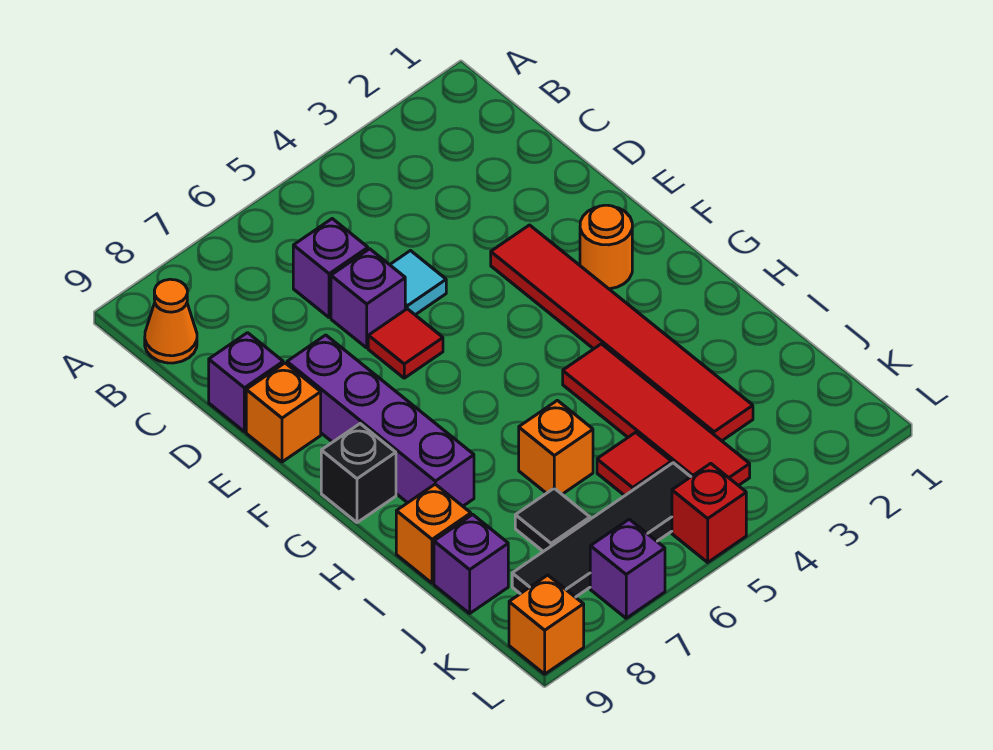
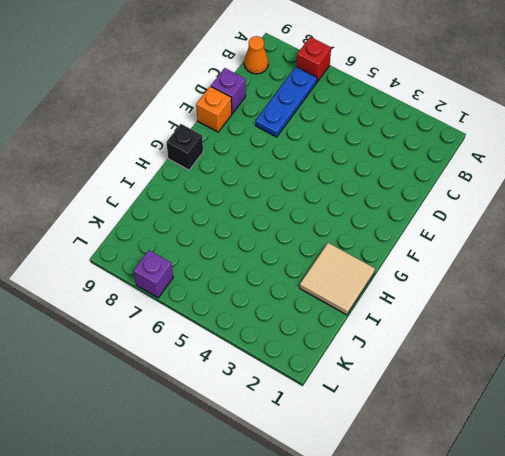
red 1x1 brick [297,37,331,82] -> red 1x1 brick moved to [672,463,746,562]
blue 1x3 plate [256,67,317,137] -> none
tan 2x2 tile [300,243,375,315] -> none
none -> purple 1x1 brick [293,219,368,318]
none -> cyan 1x1 tile [390,251,446,315]
none -> purple 1x1 brick [331,249,405,348]

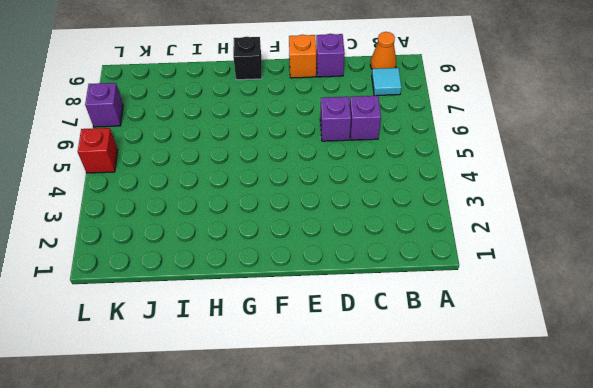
cyan 1x1 tile [372,68,402,96] -> cyan 1x1 tile moved to [390,251,446,315]
none -> red 1x6 tile [491,225,753,441]
none -> red 1x1 tile [368,309,443,378]
none -> purple 1x4 brick [287,335,474,506]

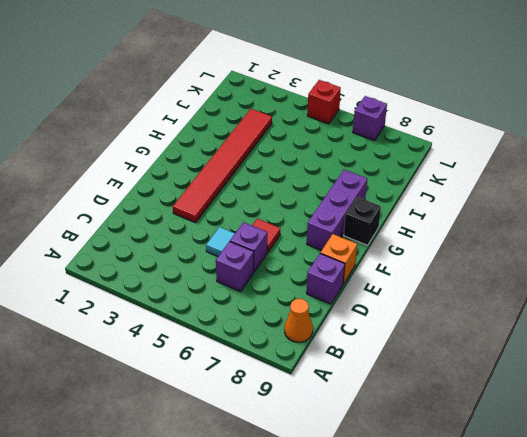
purple 1x3 brick [307,170,367,251] -> purple 1x4 brick [287,335,474,506]
none -> orange 1x1 round brick [580,205,632,289]
none -> red 1x4 tile [563,344,750,486]
none -> orange 1x1 brick [519,400,593,494]

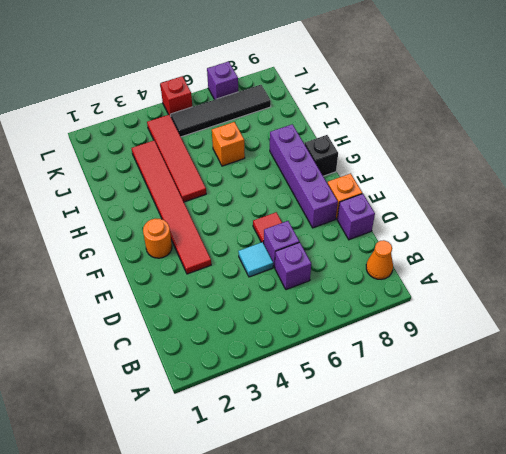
none -> orange 1x1 brick [396,484,471,583]
none -> red 1x1 tile [597,432,671,496]
none -> black 1x1 tile [515,488,590,551]

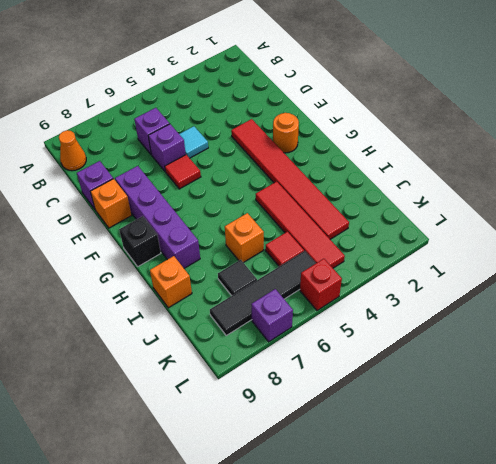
none -> purple 1x1 brick [434,515,508,613]
none -> orange 1x1 brick [509,575,584,674]

